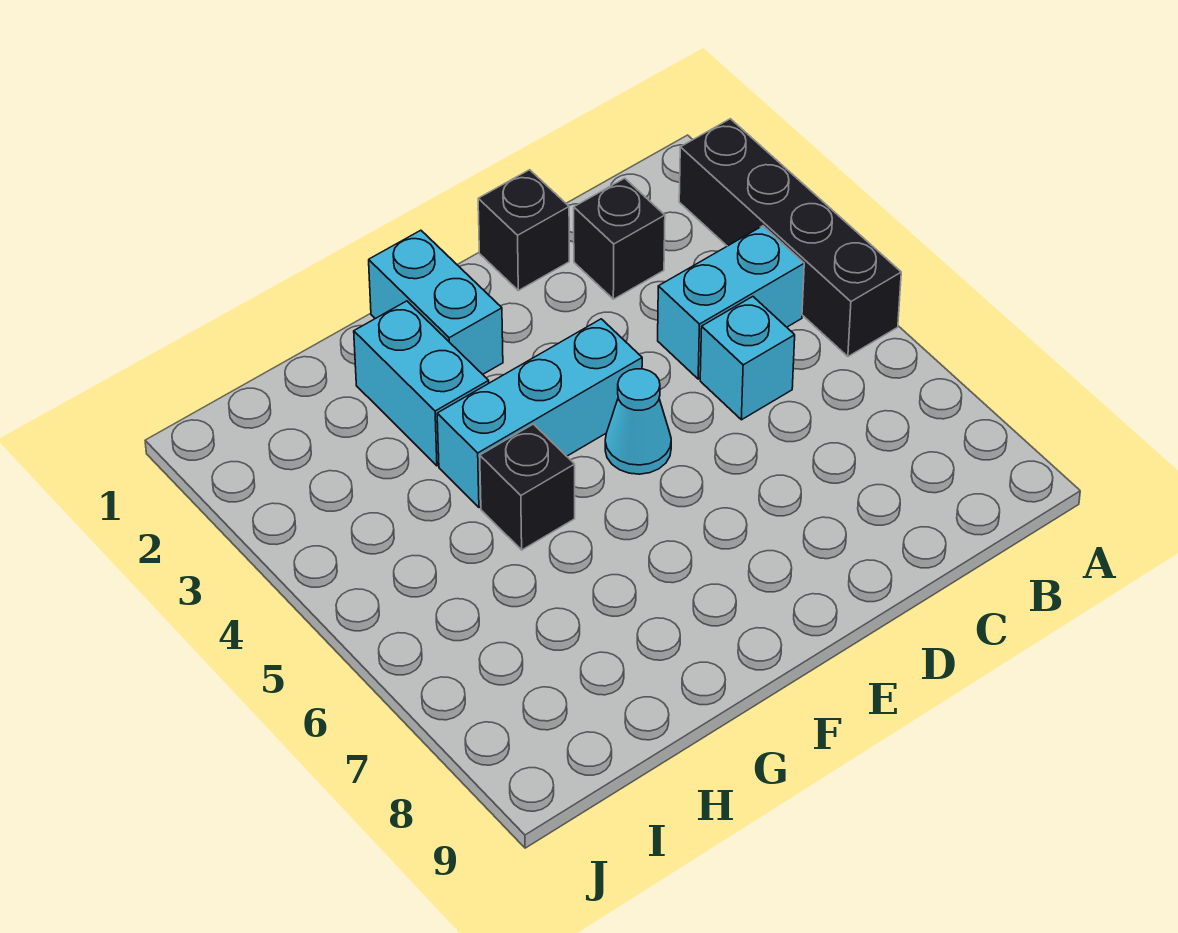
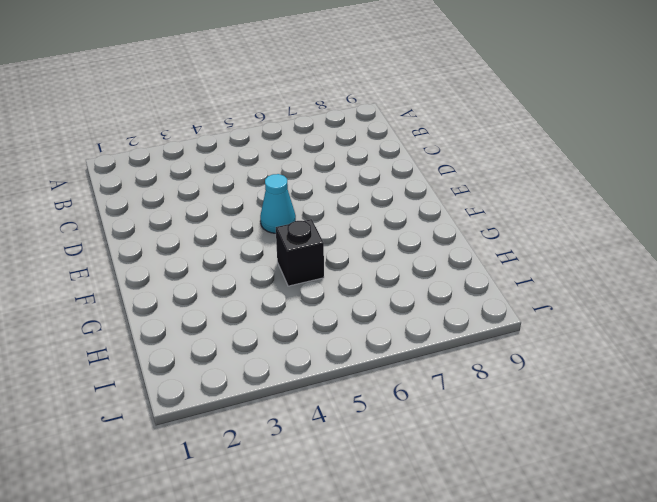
none -> black 1x4 brick [679,119,901,357]
none -> cyan 1x2 brick [658,226,804,379]

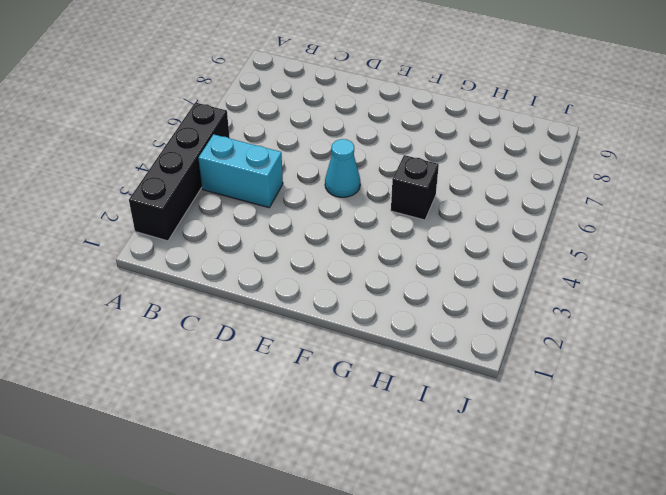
none -> black 1x1 brick [574,178,665,299]
none -> cyan 1x1 brick [700,297,795,420]

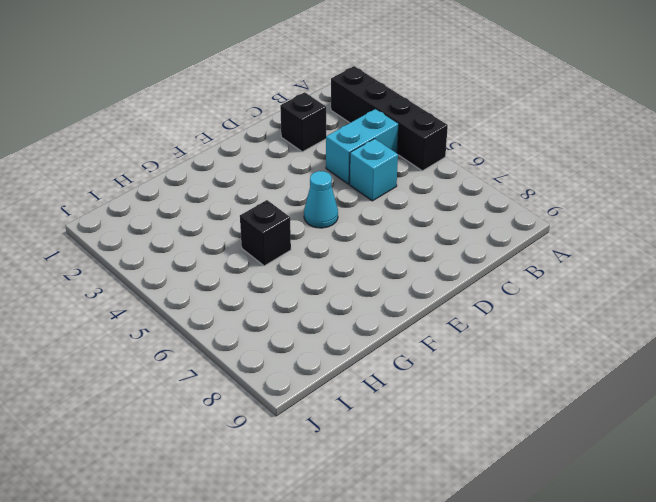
none -> black 1x1 brick [478,170,569,291]
none -> cyan 1x3 brick [437,319,642,508]

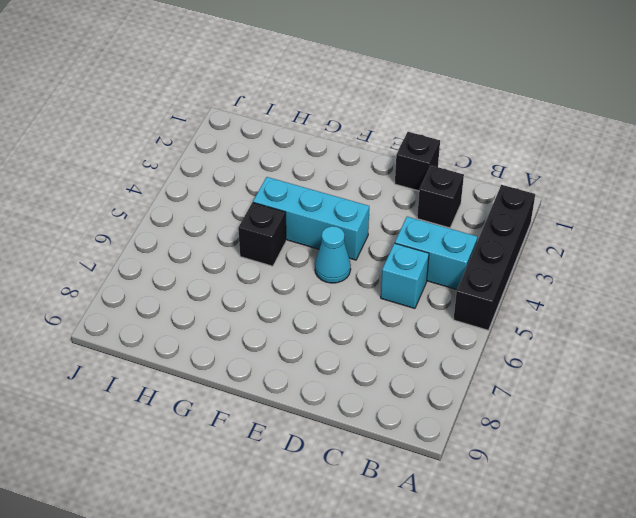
none -> cyan 1x2 brick [369,230,503,374]
none -> cyan 1x2 brick [354,301,489,466]

